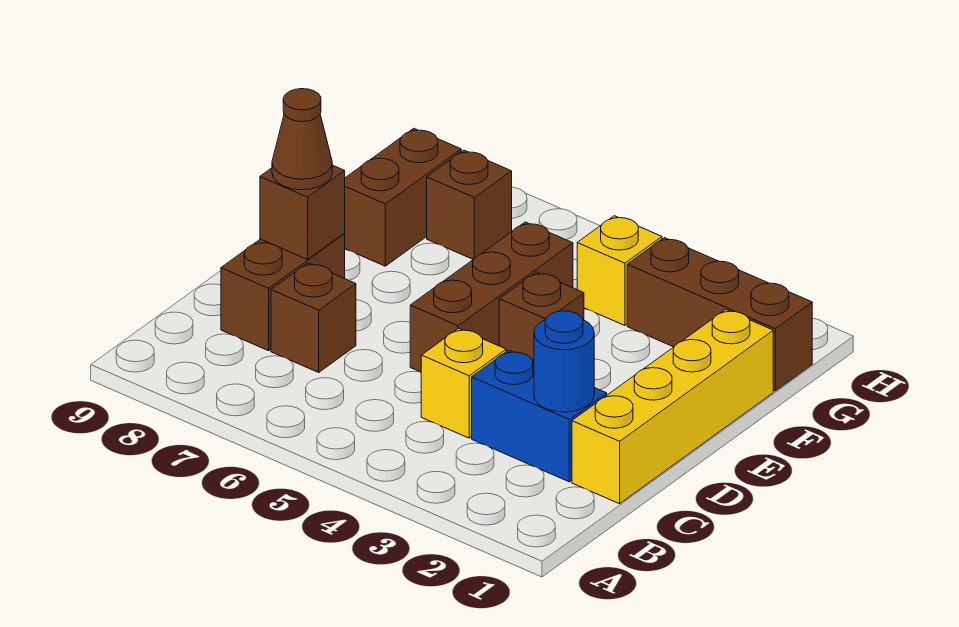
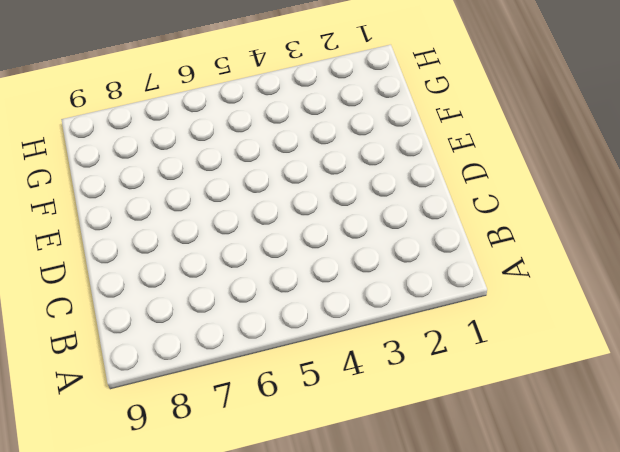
none -> yellow 1x4 brick [572,310,773,504]
none -> blue 1x2 brick [472,350,607,482]
none -> yellow 1x1 brick [421,328,506,438]

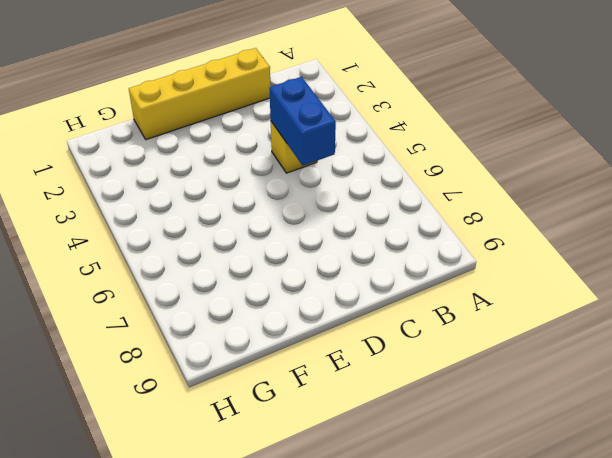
blue 1x2 brick [269,77,336,166] -> blue 1x2 brick moved to [472,350,607,482]
none -> brown 1x1 brick [271,263,356,372]
none -> brown 1x2 brick [221,234,345,351]
none -> brown 1x3 brick [410,222,573,372]

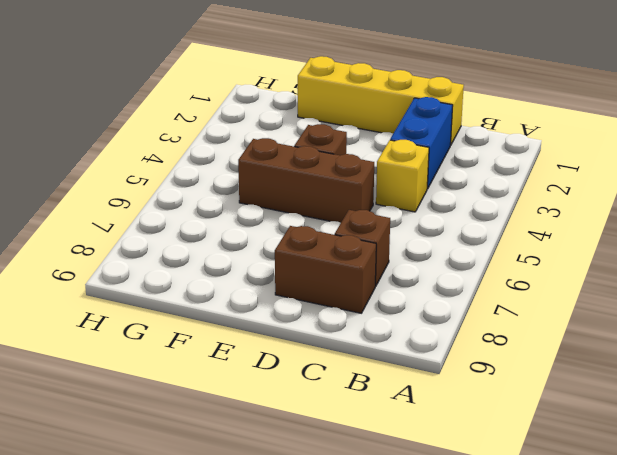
none -> brown 1x2 brick [344,128,461,266]
none -> brown 1x3 brick [627,238,812,391]
none -> yellow 1x1 brick [577,216,662,326]

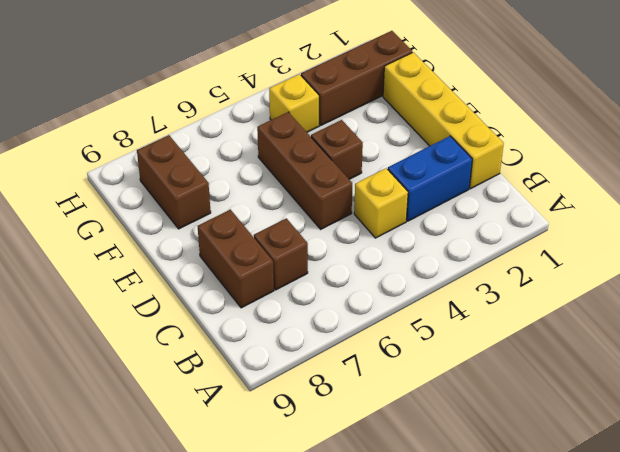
none -> brown 1x1 brick [427,150,512,259]
none -> blue 1x1 round brick [534,311,594,412]
none -> brown 1x1 brick [260,165,345,260]

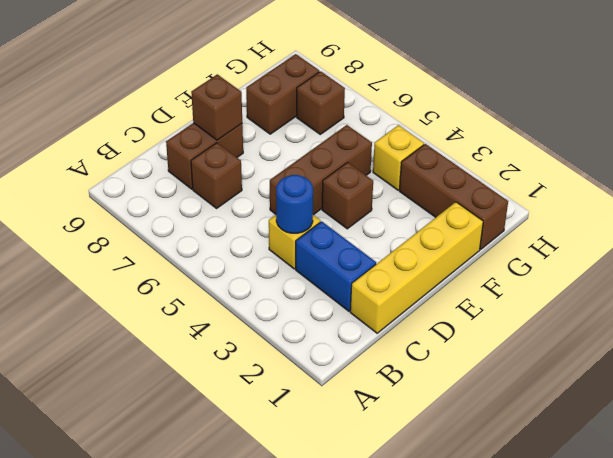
blue 1x1 round brick [276,175,313,233] -> blue 1x1 round brick moved to [534,311,594,412]
none -> brown 1x1 cone [272,89,332,190]

